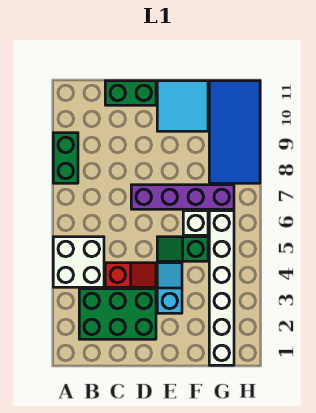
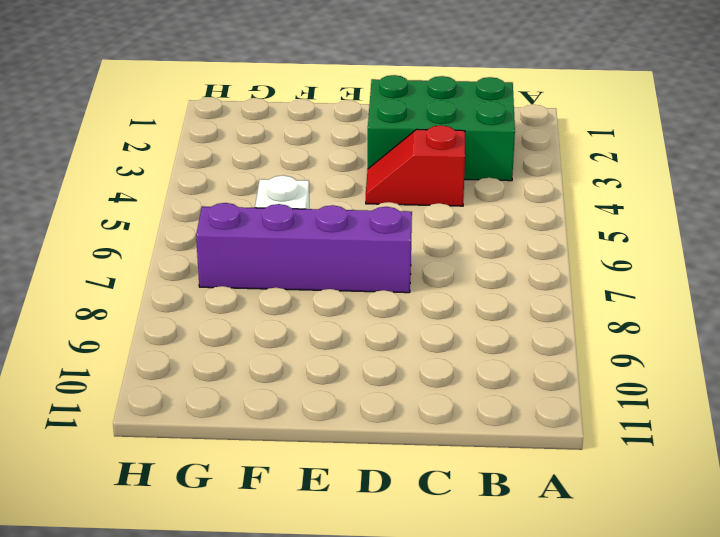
none -> white 2x2 brick [53,237,104,287]
none -> green 1x2 brick [53,133,78,183]
none -> green 1x2 brick [105,81,156,105]

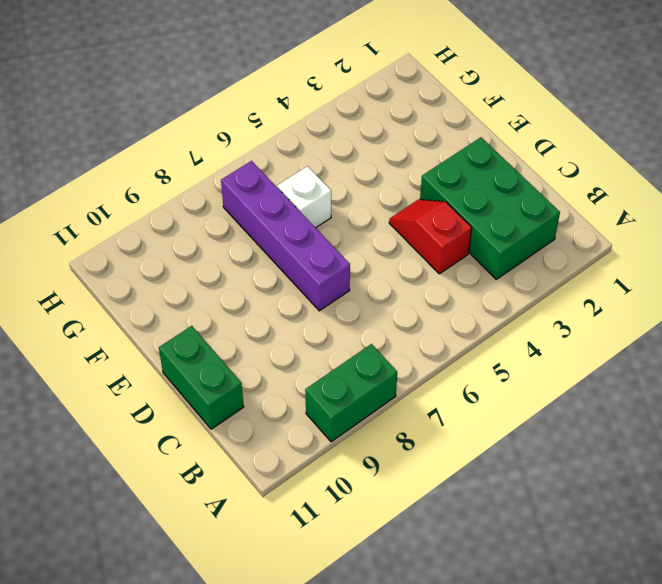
none -> white 2x2 brick [53,237,104,287]
none -> cyan 1x2 slope [157,263,182,313]
none -> green 1x2 slope [157,237,208,261]

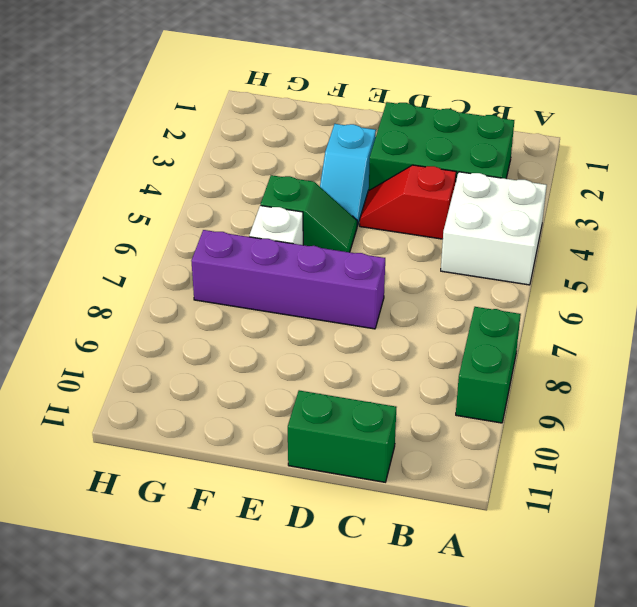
none -> cyan 2x2 tile [157,81,208,131]
none -> white 1x6 brick [209,211,234,365]
none -> blue 2x4 tile [209,81,260,183]

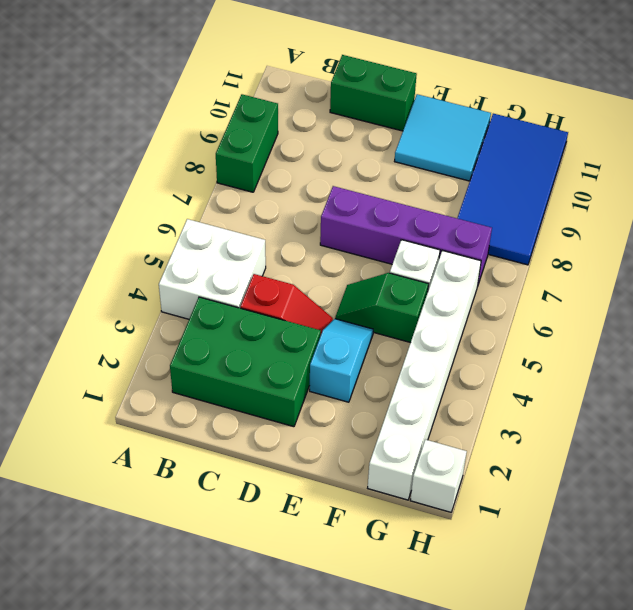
white 1x1 brick [410,439,467,512] -> none

